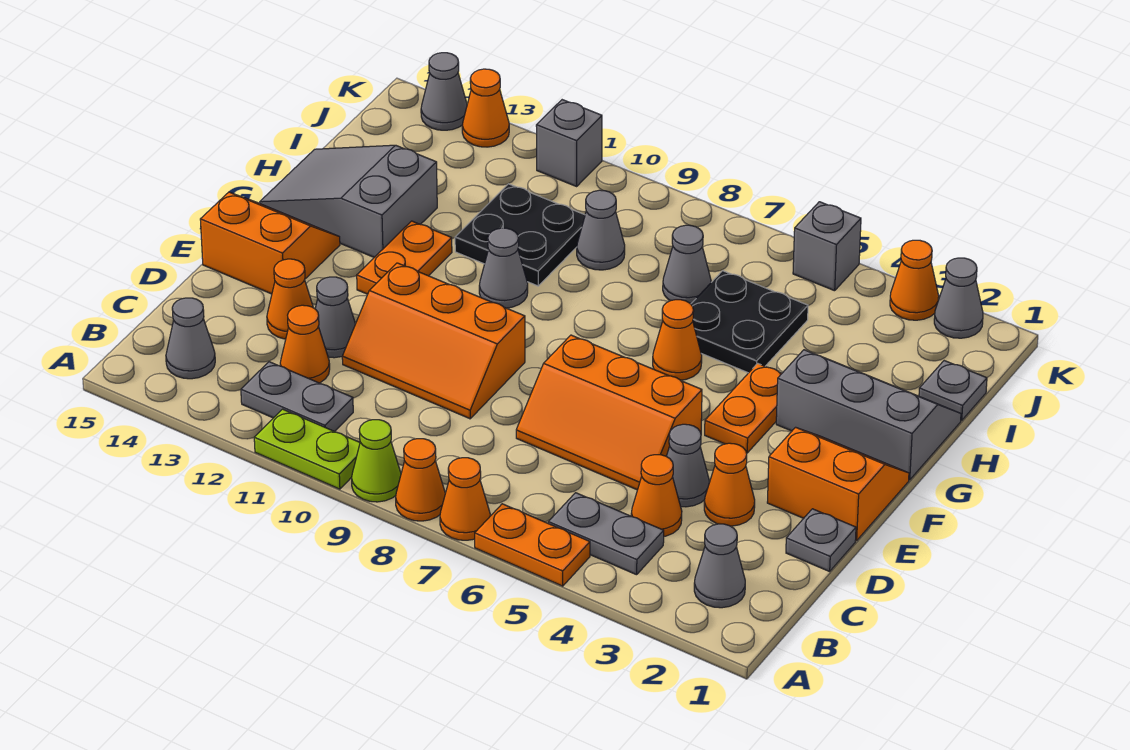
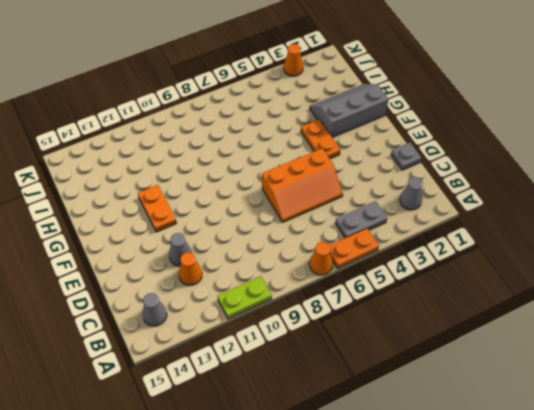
none -> orange 1x1 cone [396,439,445,521]
none -> lime 1x1 cone [352,420,401,502]
none -> grey 1x2 plate [241,362,353,432]
none -> orange 1x1 cone [631,455,682,536]

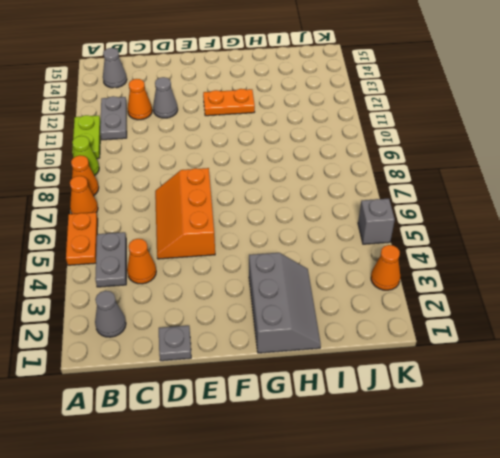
none -> orange 1x1 cone [704,443,755,526]
none -> grey 1x1 cone [667,424,709,507]
none -> orange 2x3 slope [342,263,525,419]
none -> orange 1x1 cone [267,259,313,339]

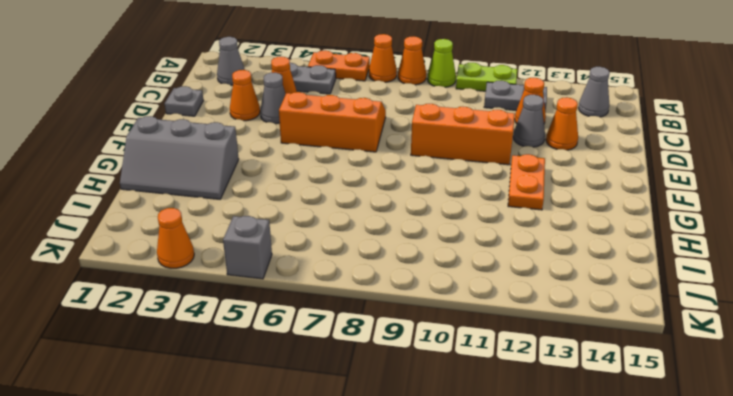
none -> orange 2x2 slope [767,427,909,541]
none -> orange 2x2 slope [200,192,340,294]
none -> orange 1x2 plate [705,363,782,453]
none -> orange 1x1 cone [653,300,702,380]

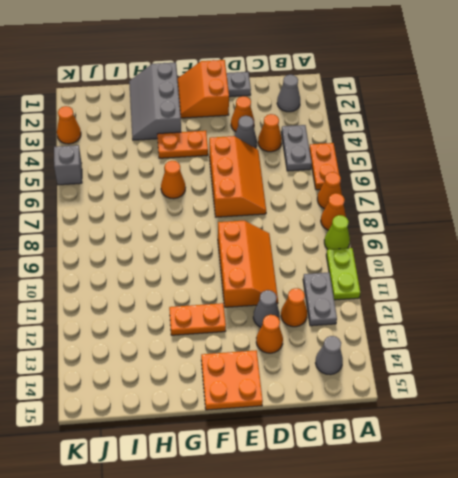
orange 2x2 plate [201,350,263,410] -> orange 2x2 slope [200,192,340,294]
none -> grey 1x1 cone [479,228,528,308]
none -> grey 2x3 slope [260,145,437,257]
none -> black 2x2 plate [691,271,808,373]
none -> black 2x2 plate [455,184,585,286]

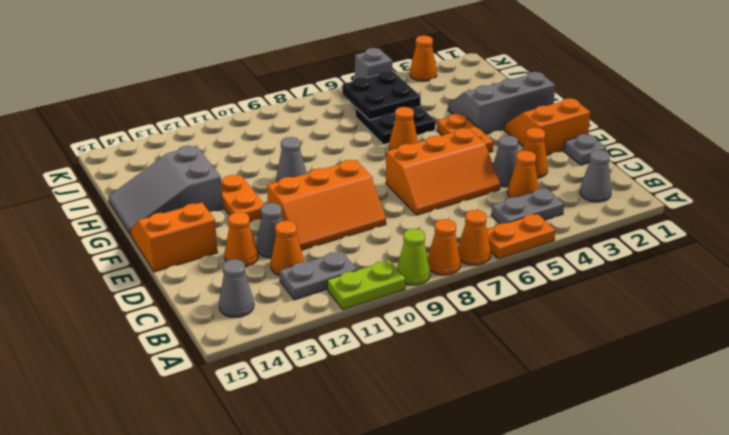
black 2x2 plate [342,71,421,120] -> black 2x2 plate moved to [455,184,585,286]
none -> grey 1x1 plate [919,361,987,420]
none -> grey 1x1 cone [663,225,711,304]
none -> grey 1x1 cone [577,190,625,270]
none -> grey 1x1 cone [934,258,983,338]

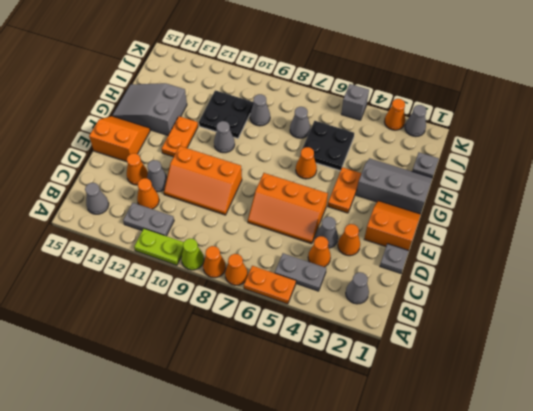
none -> grey 1x1 brick [536,100,602,186]
none -> orange 1x1 cone [462,69,509,147]
none -> grey 1x1 cone [421,53,467,130]

